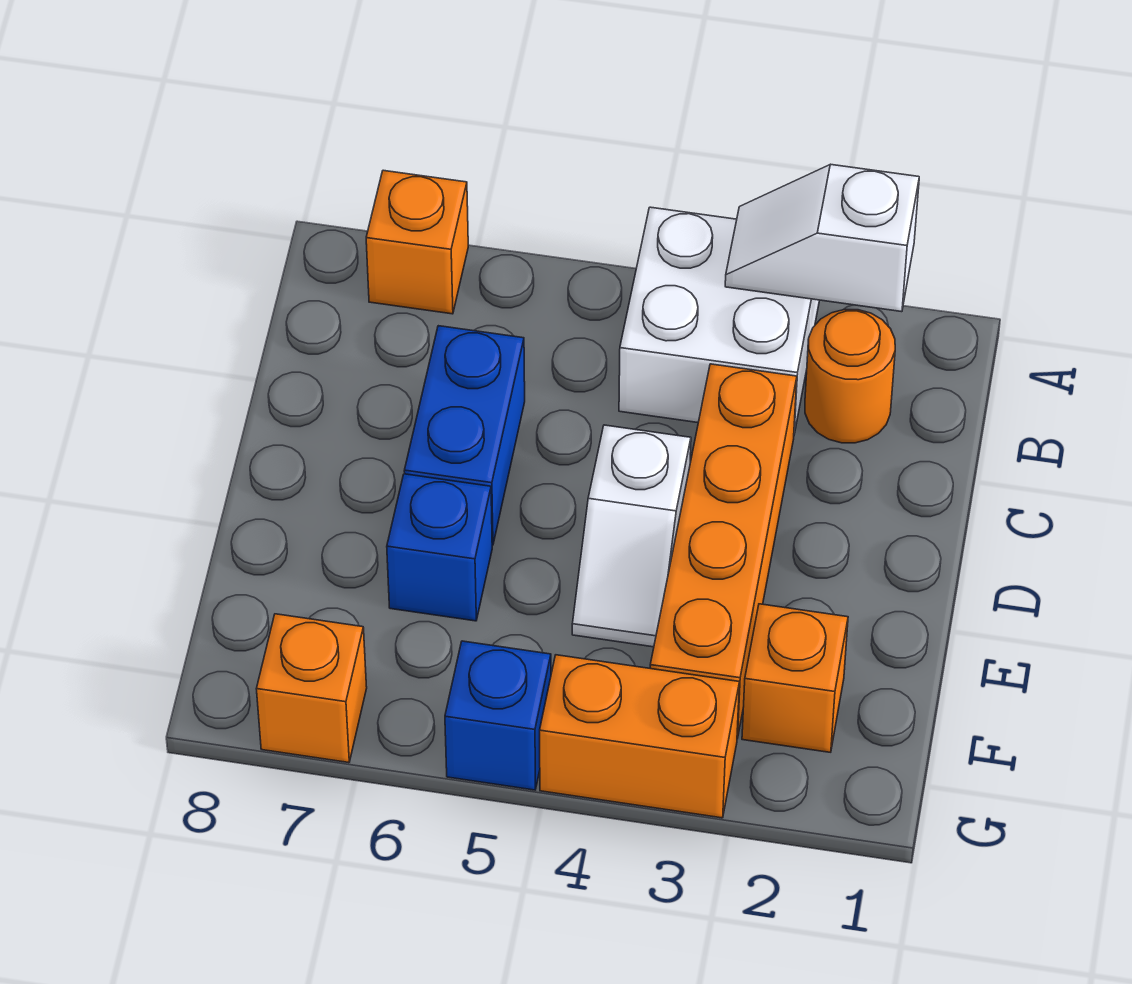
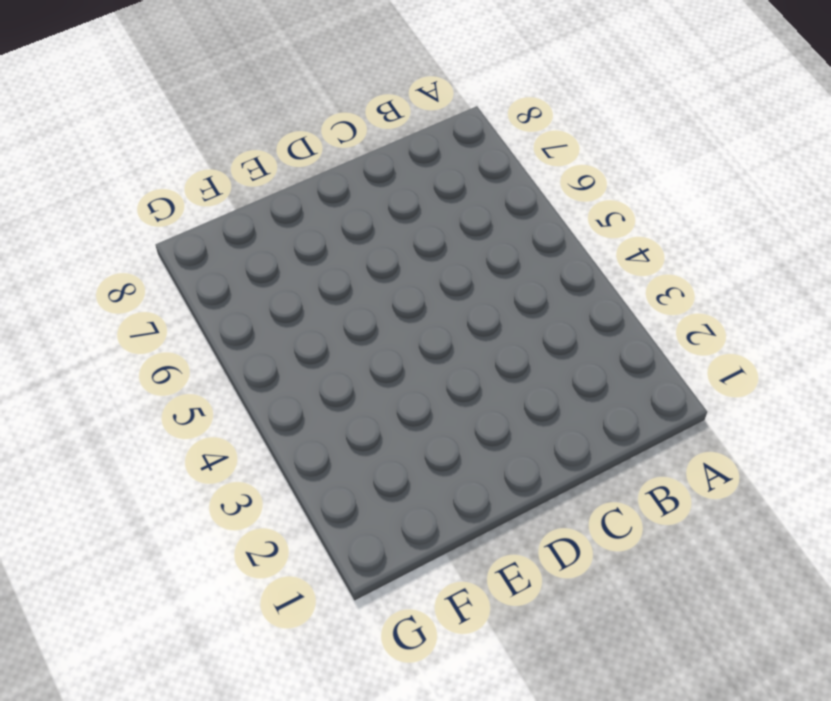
none -> white 2x2 brick [619,207,820,434]
none -> orange 1x1 brick [366,170,468,314]
none -> orange 1x1 round brick [805,310,895,443]

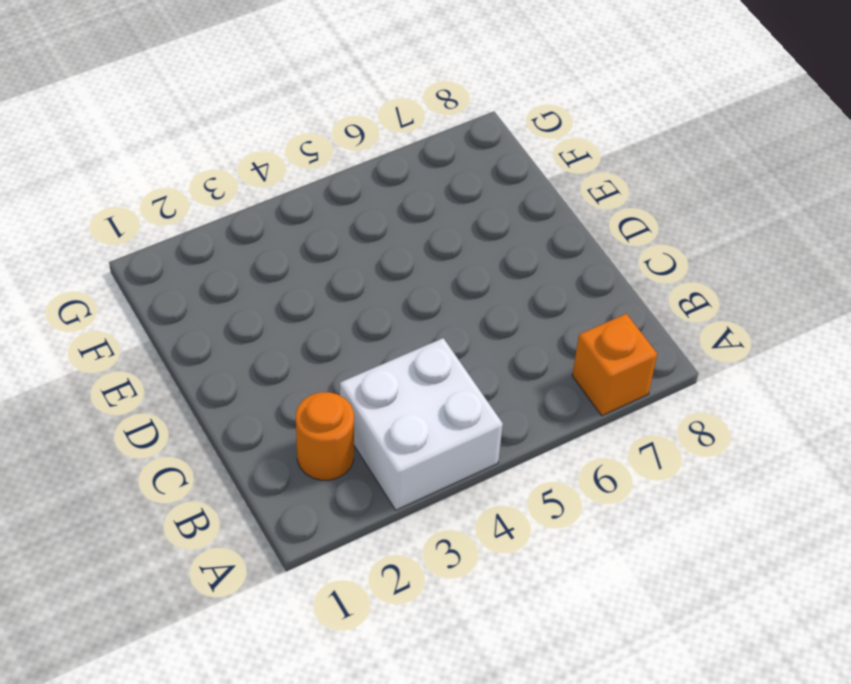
none -> orange 1x4 brick [650,364,797,739]
none -> blue 1x2 brick [404,326,525,545]
none -> white 1x2 slope [572,425,691,647]

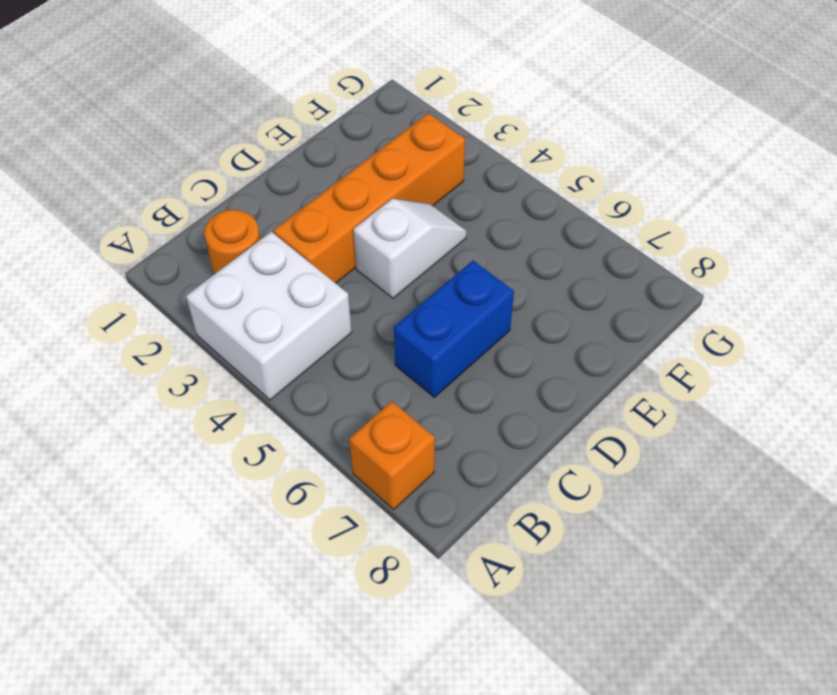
none -> blue 1x1 brick [387,474,492,621]
none -> orange 1x1 brick [742,604,848,752]
none -> orange 1x2 brick [540,655,739,818]

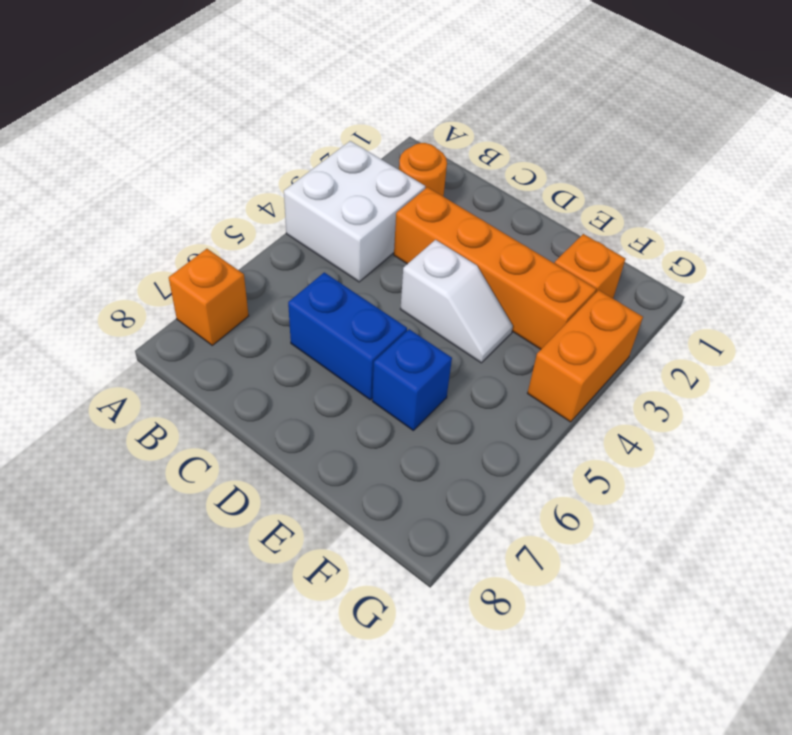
none -> blue 1x1 brick [445,641,551,790]
none -> orange 1x1 brick [257,614,367,763]
none -> white 1x2 slope [725,164,919,312]

